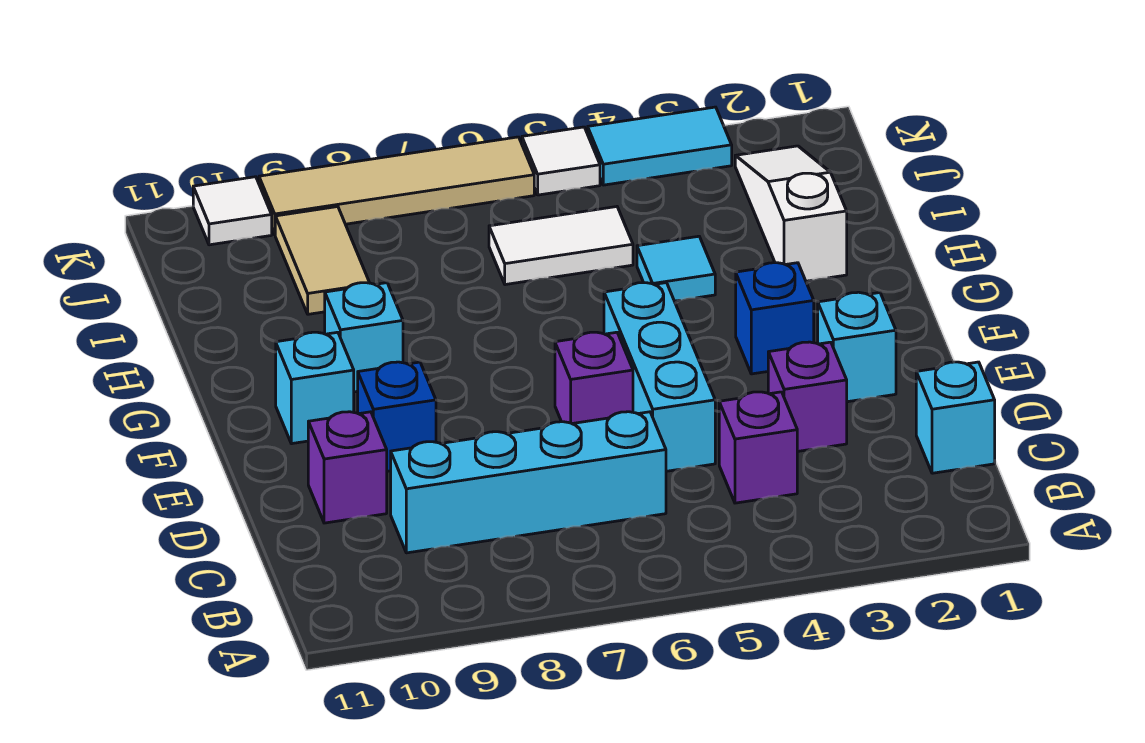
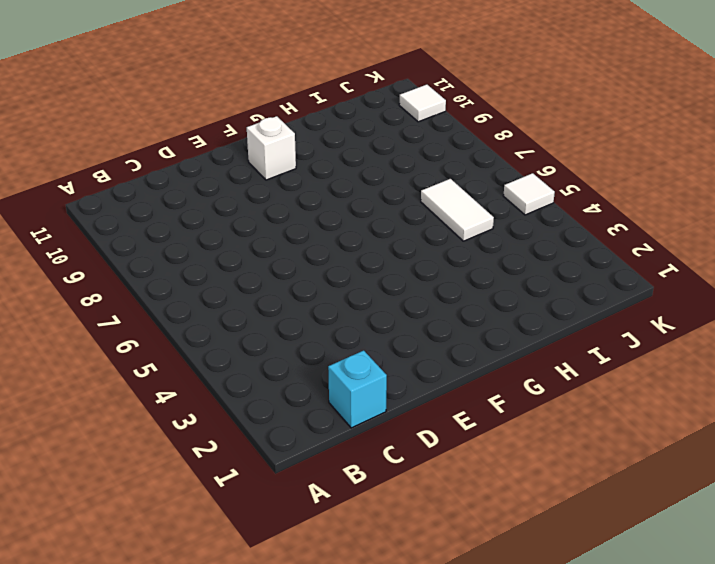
white 1x1 brick [247,116,296,180] -> cyan 1x1 brick [276,332,354,444]
none -> purple 1x1 brick [719,392,797,503]
none -> cyan 1x4 brick [391,412,666,553]
none -> purple 1x1 brick [768,342,847,452]

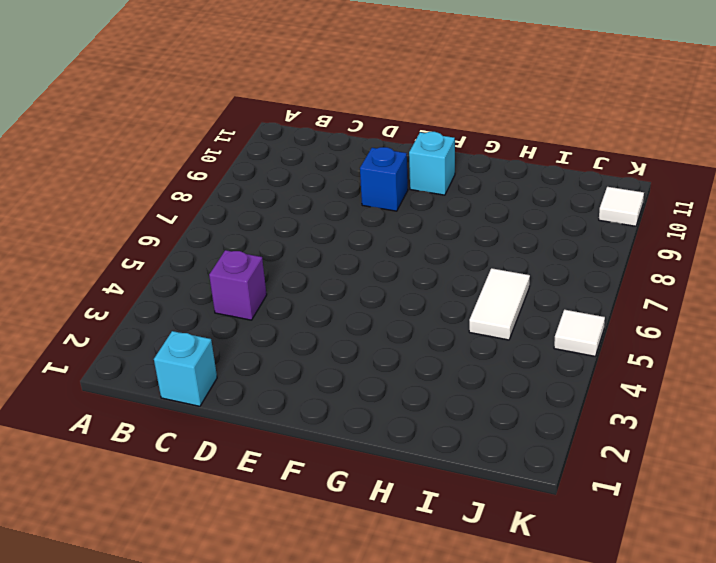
none -> cyan 1x4 brick [391,412,666,553]
none -> purple 1x1 brick [768,342,847,452]
none -> cyan 1x3 brick [604,283,715,471]

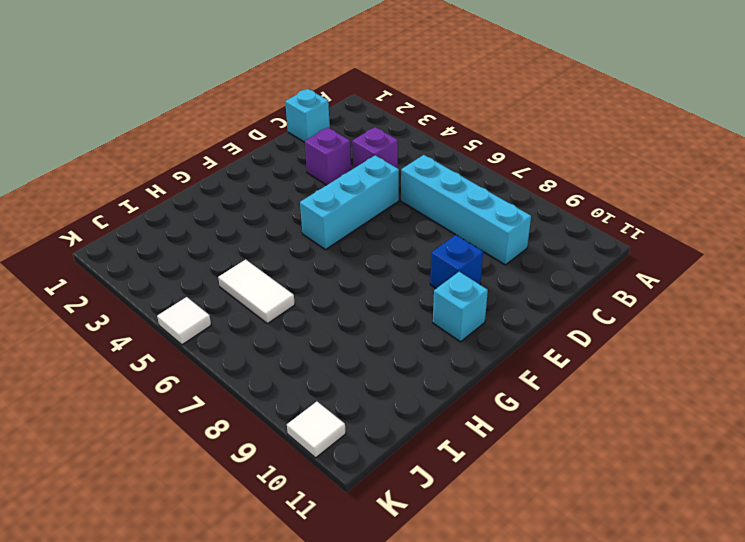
none -> purple 1x1 brick [308,412,387,523]
none -> cyan 1x1 brick [818,292,896,402]
none -> purple 1x1 brick [555,332,633,424]

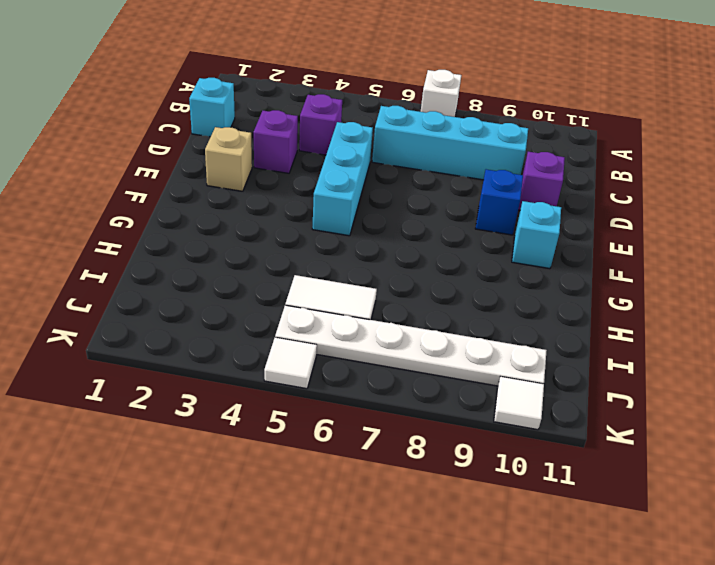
white 1x1 brick [421,70,461,117] -> none
tan 1x1 brick [205,127,252,191] -> cyan 1x1 brick [818,292,896,402]
white 1x6 plate [275,305,547,386] -> tan 1x2 tile [275,207,369,314]
none -> purple 1x1 brick [555,332,633,424]
none -> blue 1x1 brick [736,263,814,374]
none -> cyan 1x1 brick [325,283,403,392]

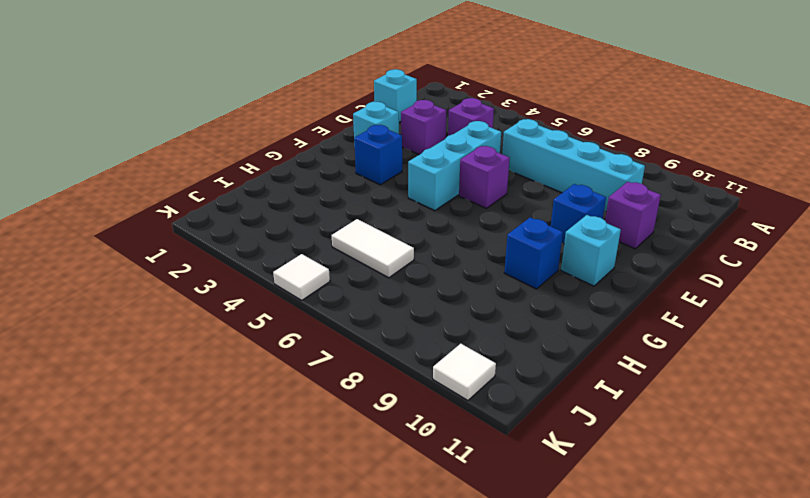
blue 1x1 brick [504,217,563,289] -> cyan 1x1 brick [325,283,403,392]
none -> white 1x3 slope [735,146,847,281]
none -> cyan 1x1 tile [637,236,715,301]
none -> tan 1x2 tile [275,207,369,314]

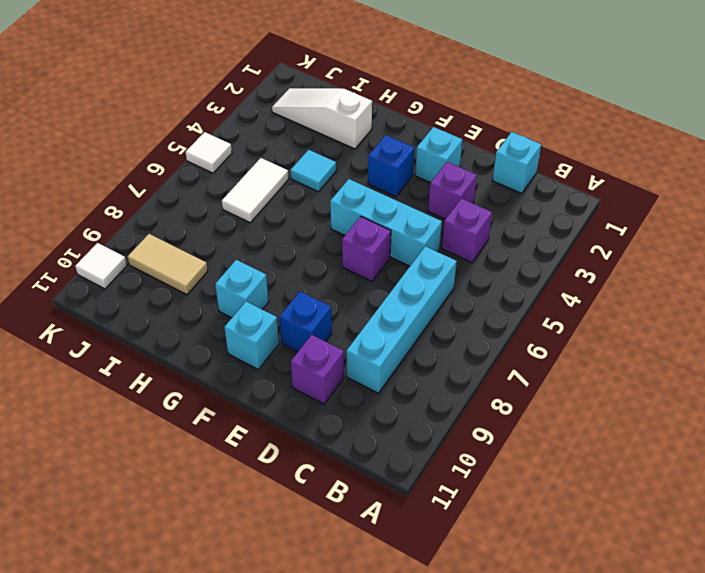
none -> cyan 1x2 tile [588,107,732,185]
none -> tan 1x4 tile [259,137,534,234]

